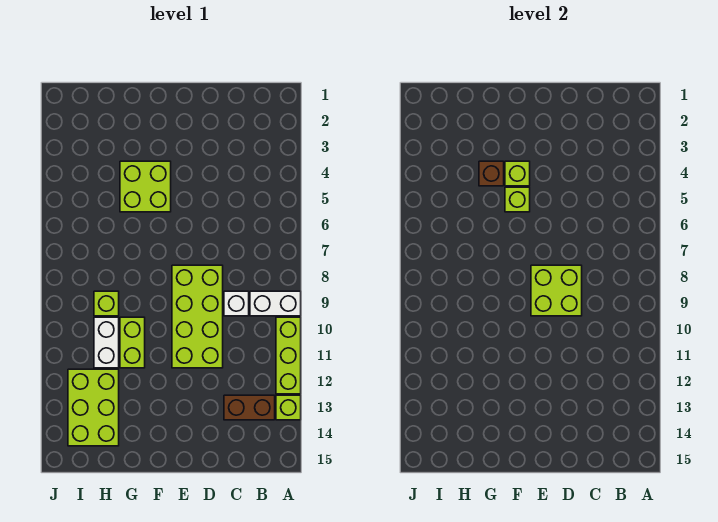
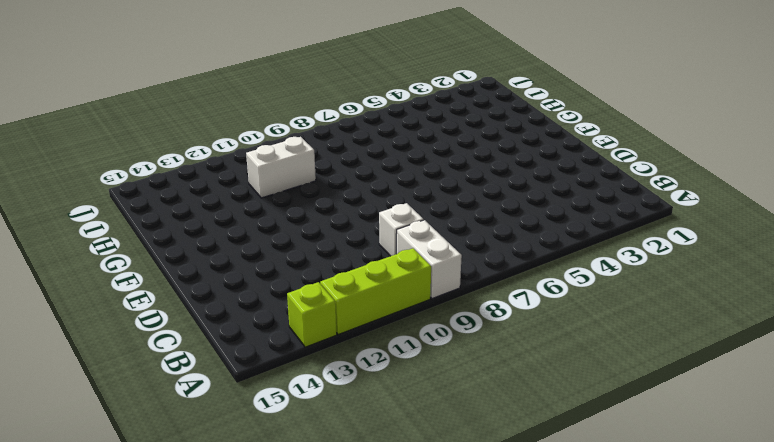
none -> brown 1x2 brick [224,395,275,420]
none -> lime 2x4 brick [172,265,223,368]
none -> lime 2x2 brick [120,161,171,212]

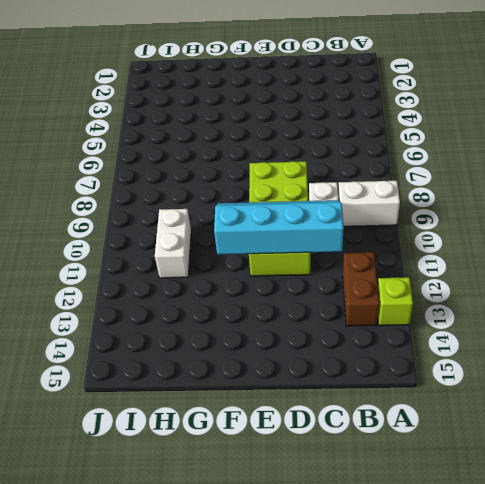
brown 1x2 brick [343,252,379,326] -> brown 1x2 brick turned to [224,395,275,420]
cyan 2x4 slope [214,200,344,254] -> none
none -> lime 1x3 brick [276,317,301,394]
none -> lime 2x2 brick [120,161,171,212]
none -> lime 1x2 brick [120,317,145,368]

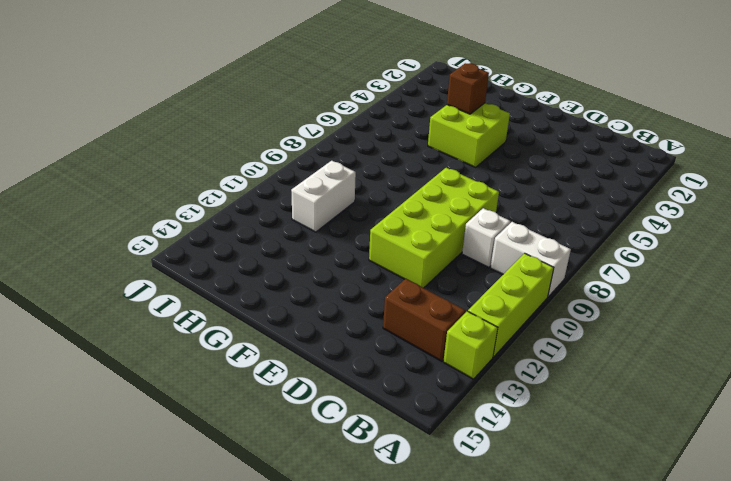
none -> lime 1x2 brick [120,317,145,368]
none -> lime 1x1 brick [94,291,119,316]
none -> lime 2x3 brick [68,369,119,446]

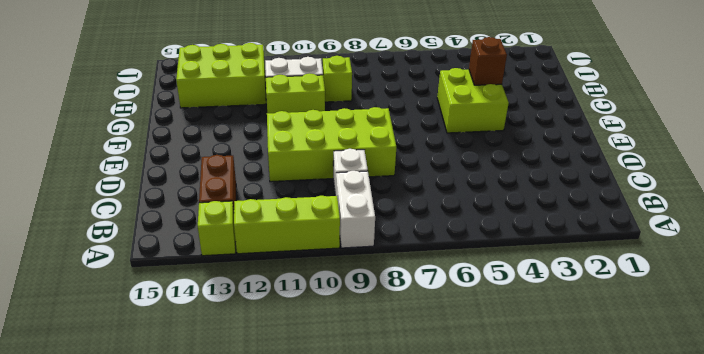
none -> lime 2x2 brick [531,265,582,316]
none -> lime 1x1 brick [505,161,530,186]
none -> lime 1x1 brick [505,187,530,212]

